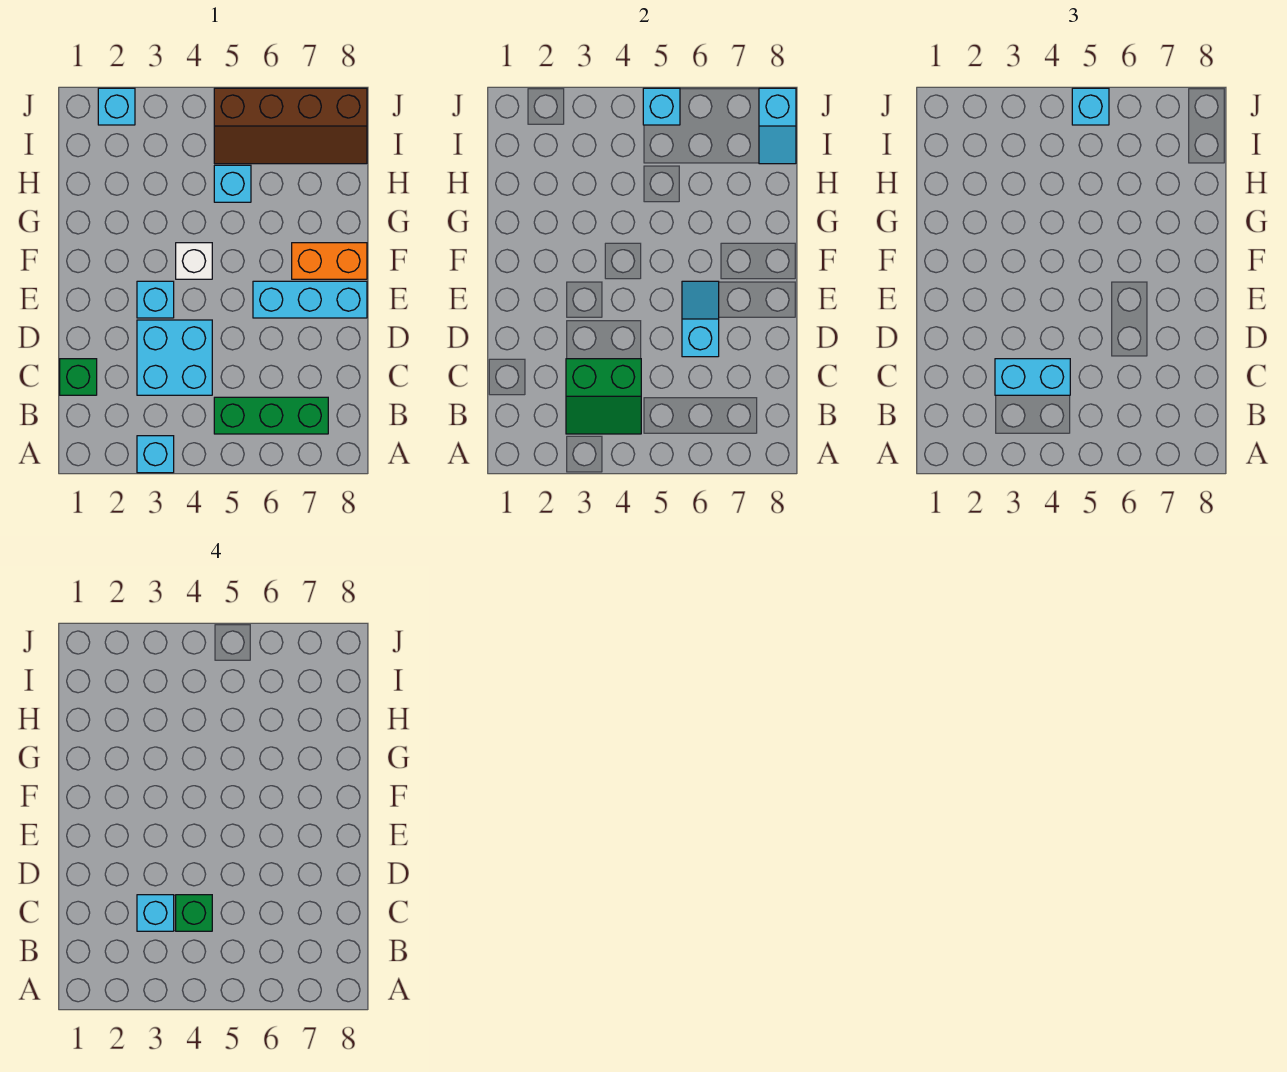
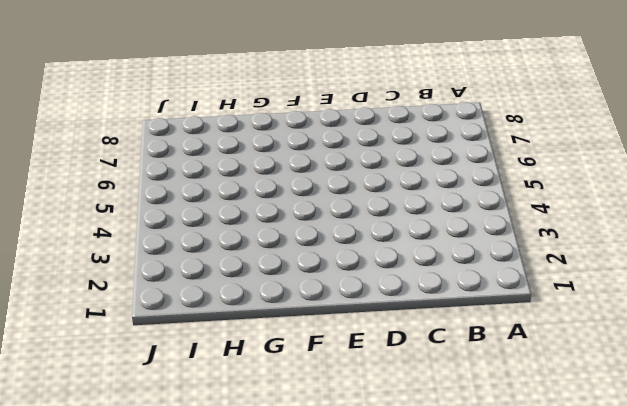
none -> cyan 1x1 brick [137,436,174,473]
none -> green 1x3 brick [214,397,328,434]
none -> green 1x1 brick [60,359,97,395]

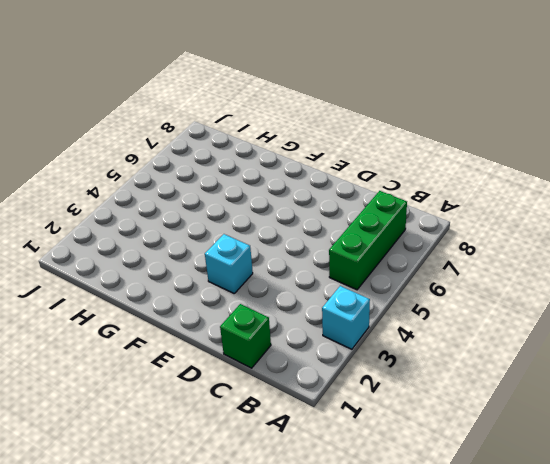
none -> cyan 2x2 brick [137,320,212,395]
none -> cyan 1x3 brick [253,281,367,318]
none -> white 1x1 brick [176,243,212,279]

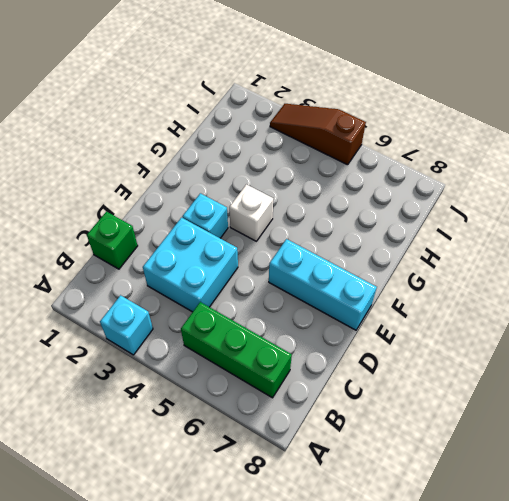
brown 1x3 slope [270,104,366,165] -> brown 2x4 slope [214,88,367,164]
none -> orange 1x2 brick [292,243,367,279]
none -> cyan 1x1 brick [214,165,251,202]
none -> cyan 1x1 brick [98,88,135,125]

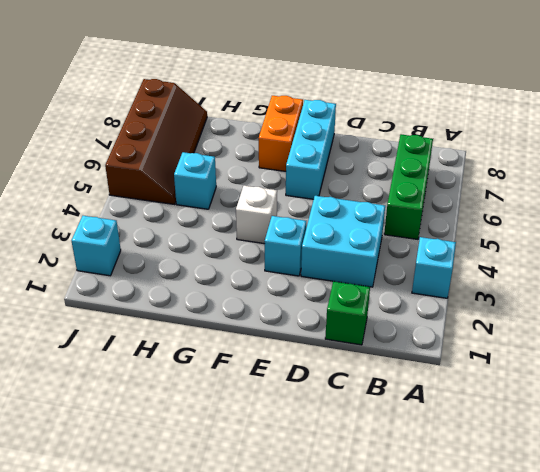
none -> green 2x2 slope [566,359,641,434]
none -> cyan 1x2 slope [682,281,719,357]
none -> cyan 1x2 slope [759,88,796,164]

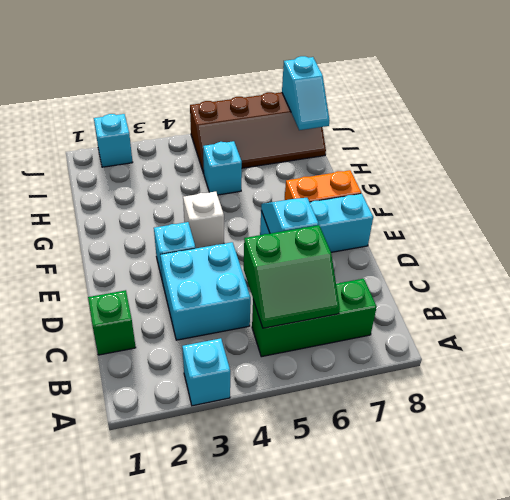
green 2x2 slope [244,225,340,328] -> green 2x2 slope moved to [566,359,641,434]
none -> cyan 1x1 brick [643,88,680,125]
none -> cyan 1x2 brick [995,359,1070,395]
none -> cyan 1x1 brick [1072,88,1109,125]

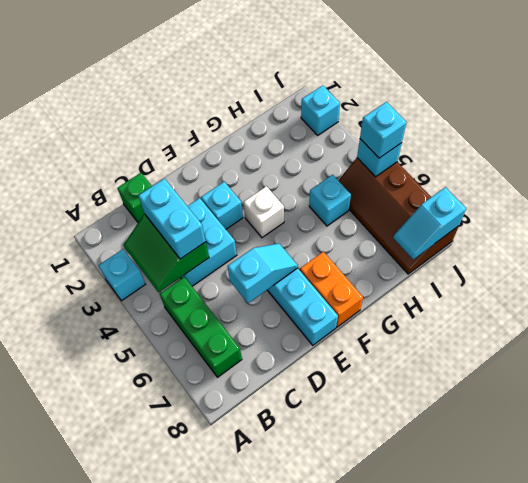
none -> cyan 1x1 brick [137,895,174,931]
none -> green 1x1 brick [176,895,212,931]

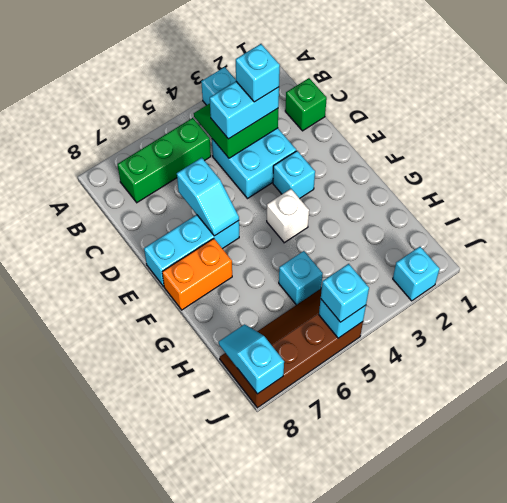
none -> green 1x1 brick [176,895,212,931]

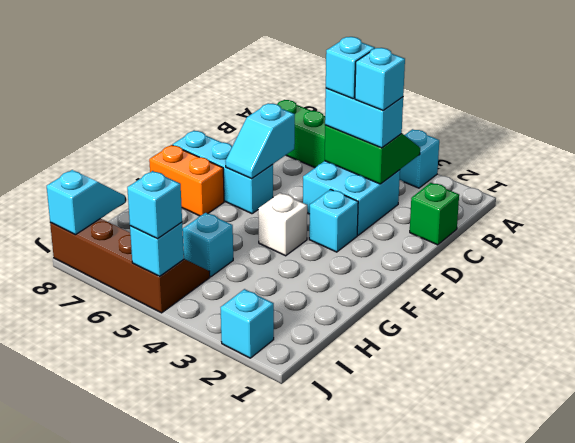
cyan 1x1 brick [326,37,375,99] -> green 1x1 brick [176,895,212,931]

